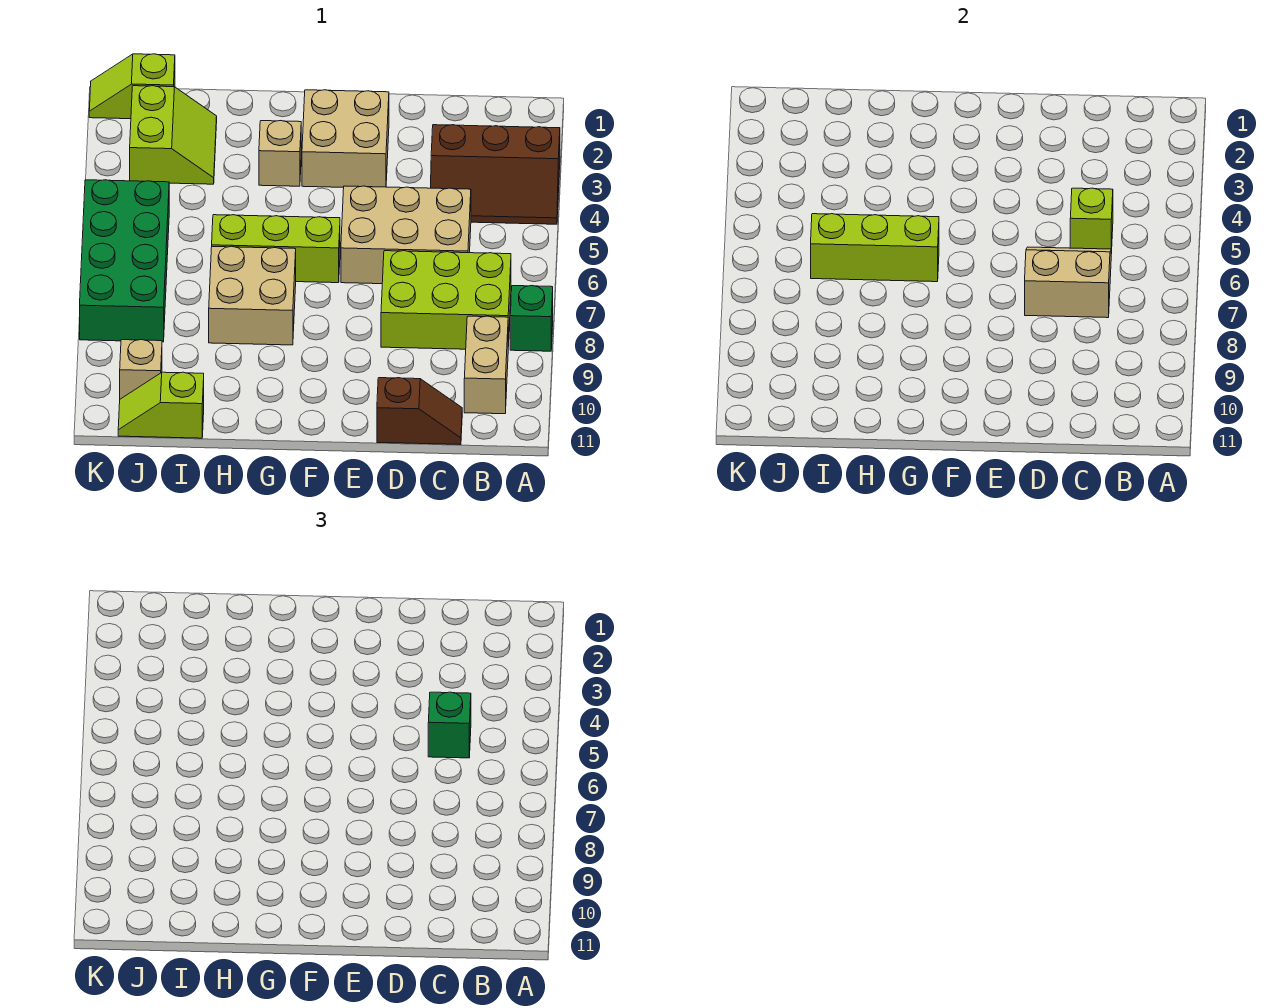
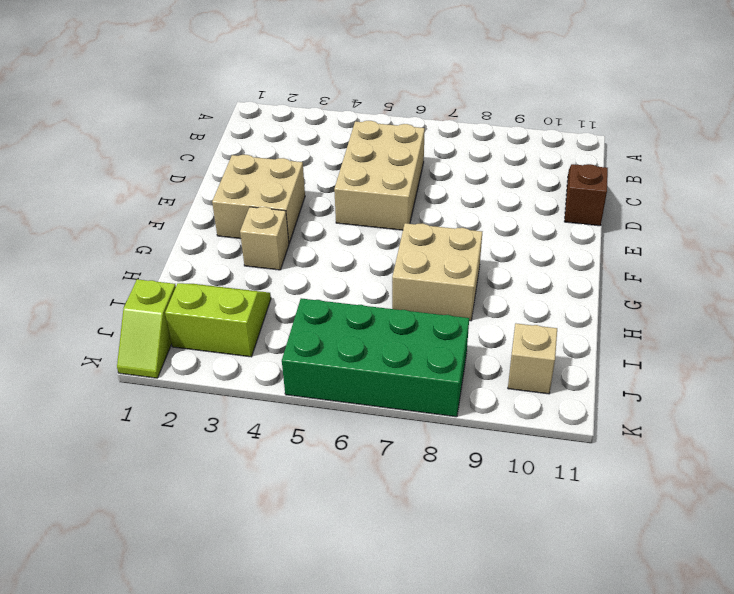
none -> brown 2x3 slope [431,125,560,224]
none -> green 1x1 brick [510,286,553,351]
none -> lime 2x3 brick [381,251,511,349]

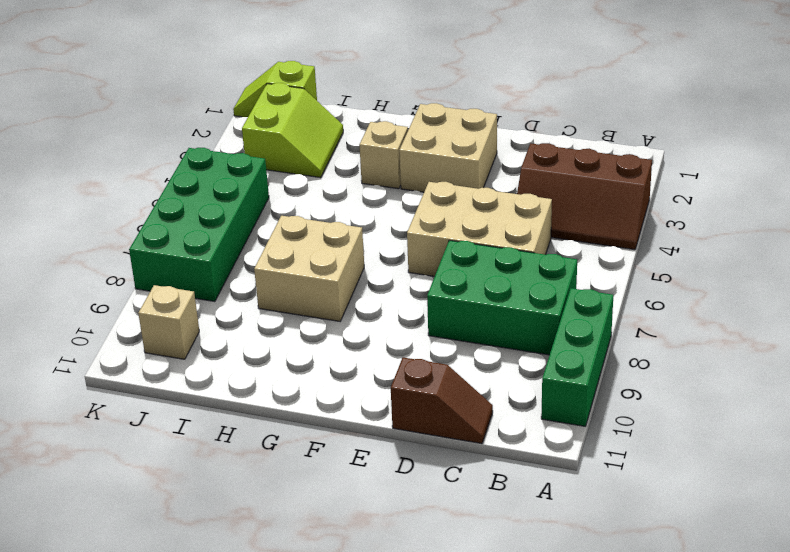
green 1x3 brick [541,288,613,426] -> green 1x1 brick [510,286,553,351]
green 2x3 brick [427,240,577,355] -> lime 2x3 brick [381,251,511,349]
none -> tan 1x2 brick [464,316,508,414]
none -> lime 1x3 brick [212,215,340,283]
none -> lime 1x2 slope [118,372,204,438]

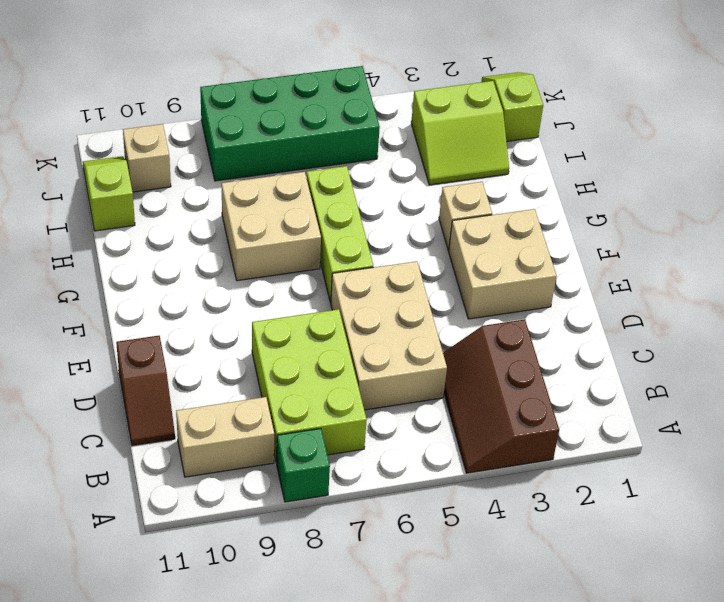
none -> lime 1x1 brick [1070,188,1113,254]
none -> tan 2x2 slope [1025,247,1111,318]
none -> lime 1x3 brick [811,214,939,282]

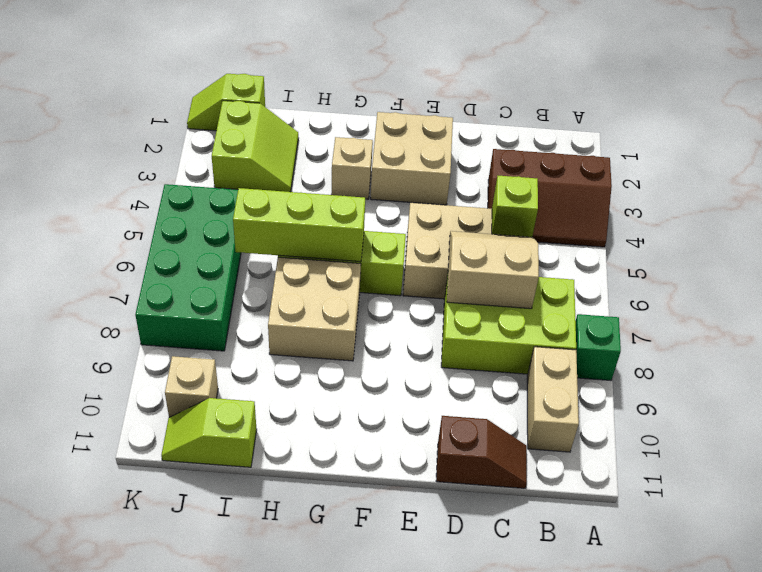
none -> green 1x1 brick [428,692,471,758]

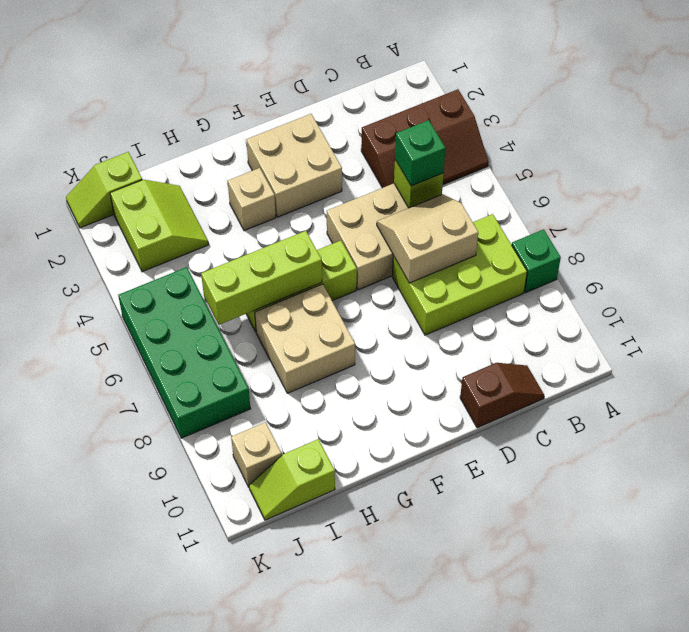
none -> tan 1x2 brick [464,316,508,414]

